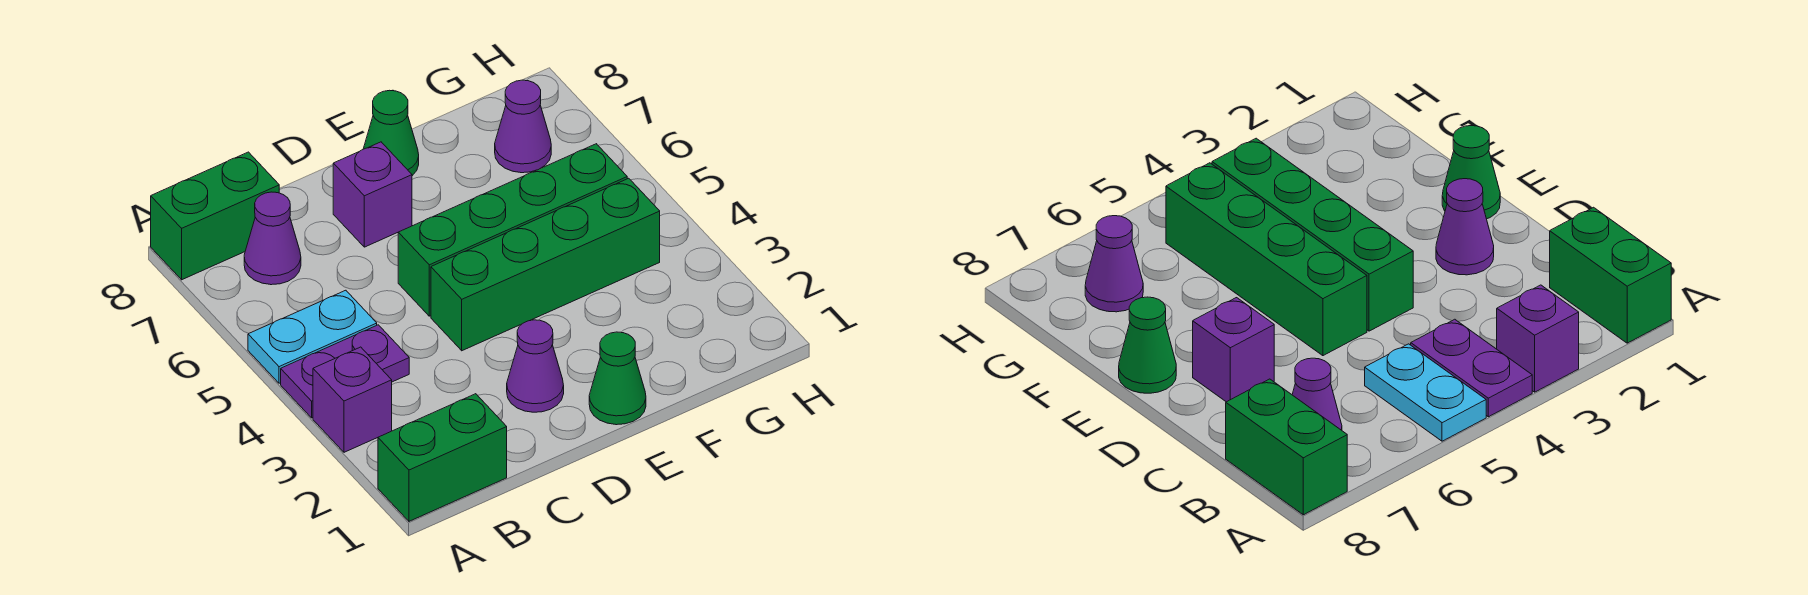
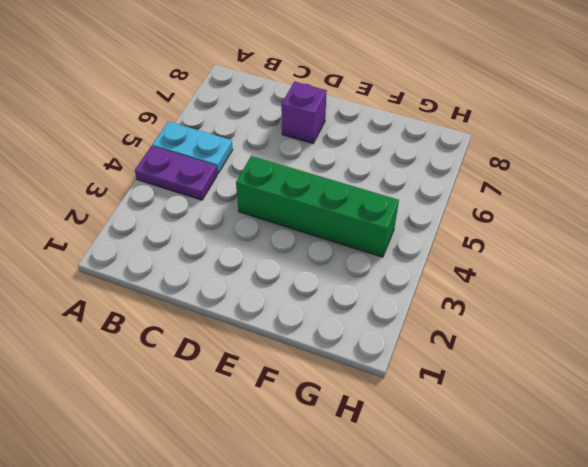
none -> green 1x2 brick [378,394,507,521]
none -> purple 1x1 brick [313,347,392,452]
none -> green 1x2 brick [151,152,279,280]

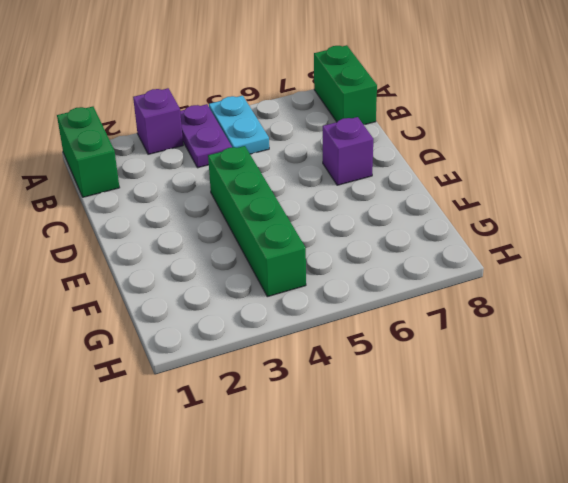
none -> purple 1x1 cone [244,192,301,285]
none -> purple 1x1 cone [507,320,564,412]
none -> green 1x4 brick [398,144,627,316]

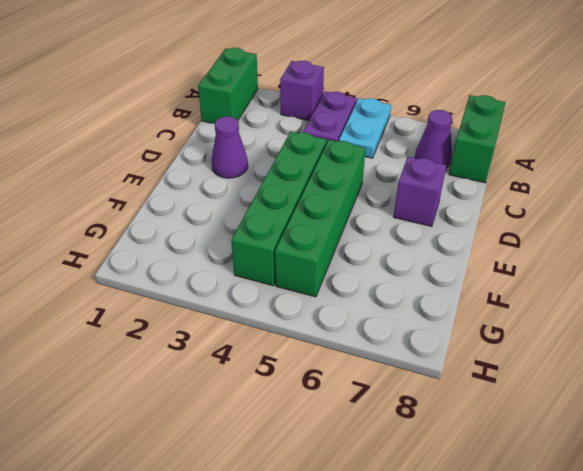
none -> green 1x1 cone [589,332,646,425]
none -> green 1x1 cone [363,90,419,176]
none -> purple 1x1 cone [495,80,551,173]

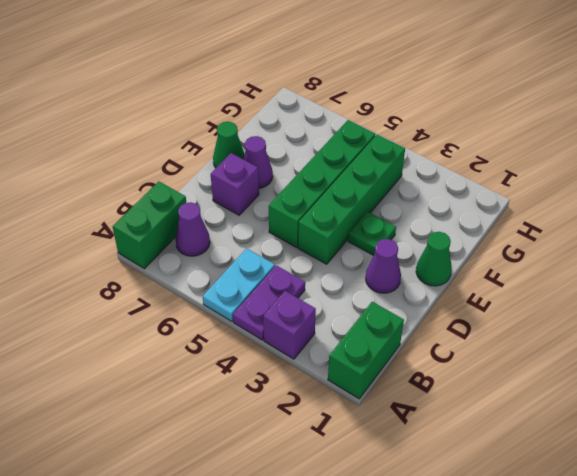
green 1x1 plate [348,211,396,256] -> none
purple 1x1 cone [243,136,273,188] -> purple 1x1 cone moved to [495,80,551,173]

